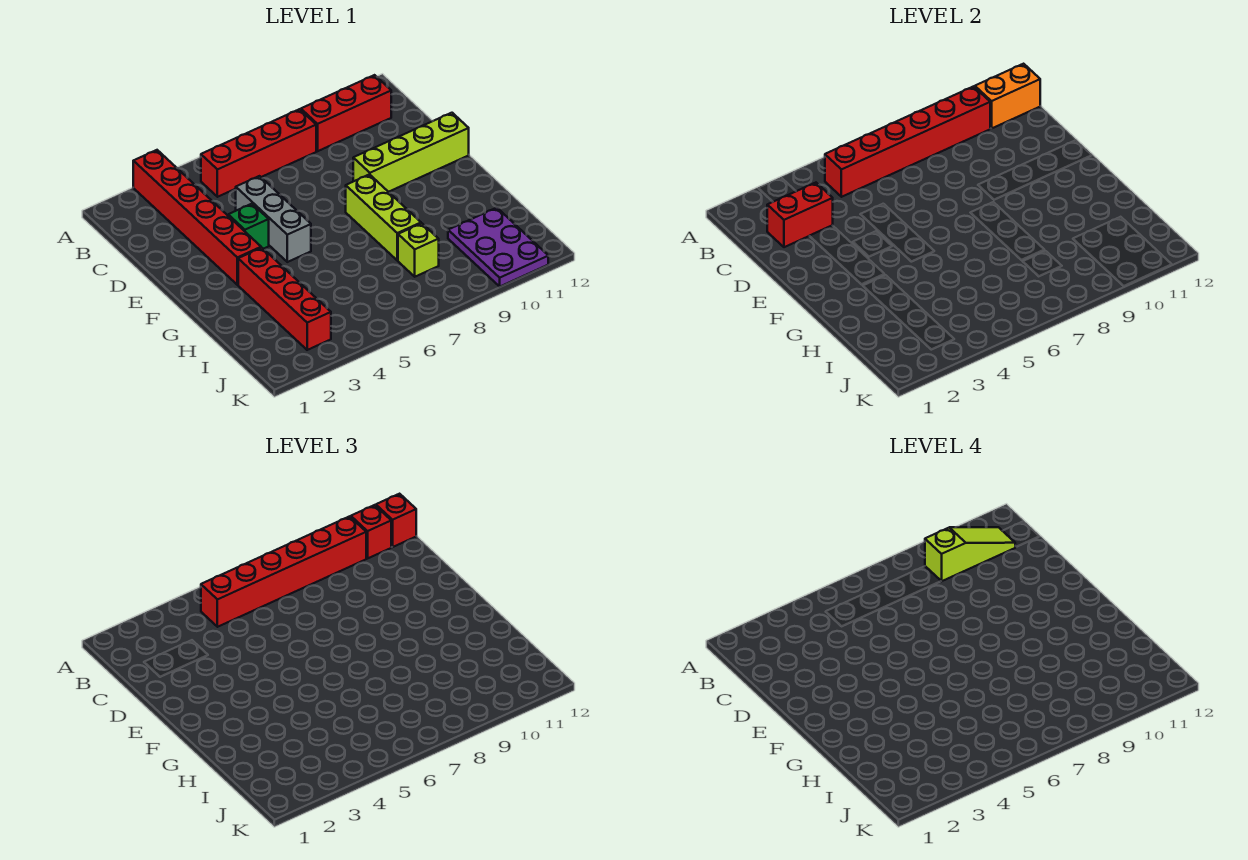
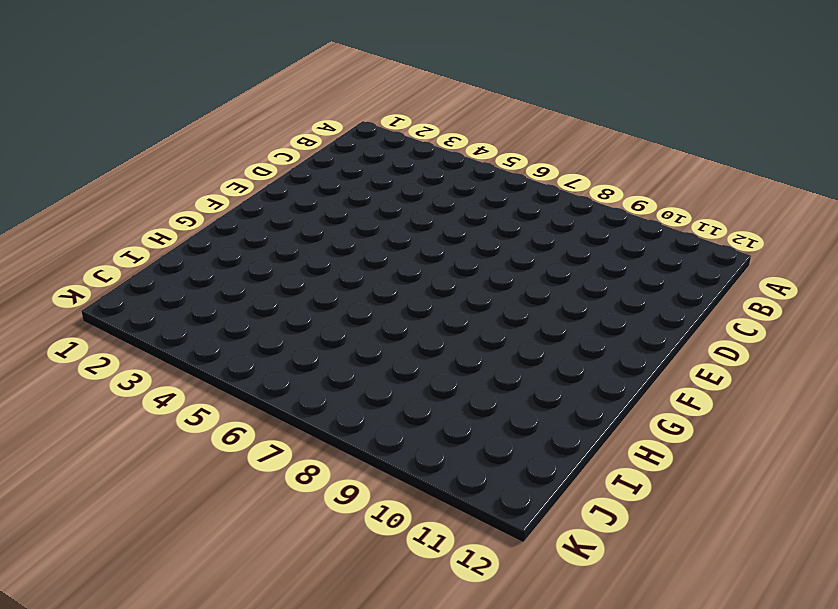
none -> red 1x6 brick [133,150,261,285]
none -> red 1x4 brick [201,109,316,197]
none -> red 1x3 brick [301,75,391,151]

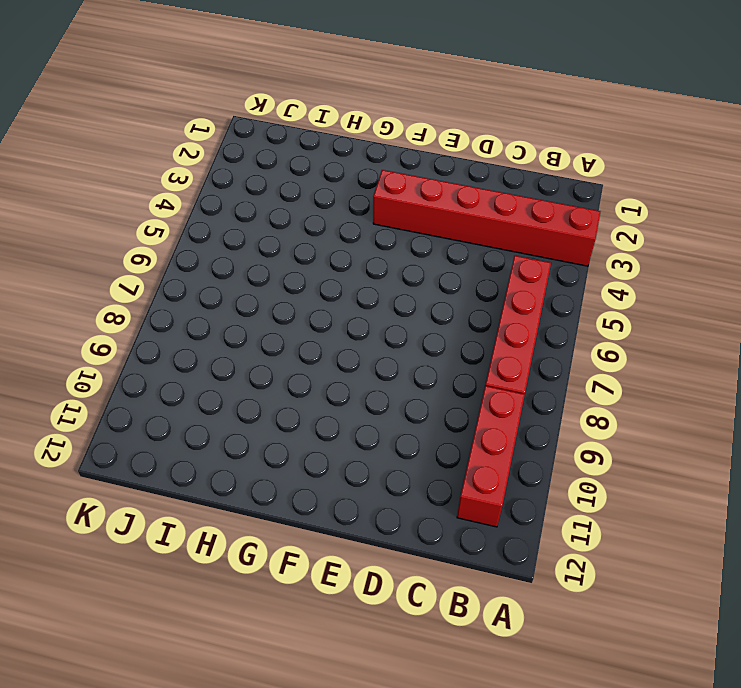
none -> grey 1x3 brick [236,176,311,262]
none -> green 1x1 brick [228,204,269,249]
none -> lime 1x4 brick [353,113,469,192]

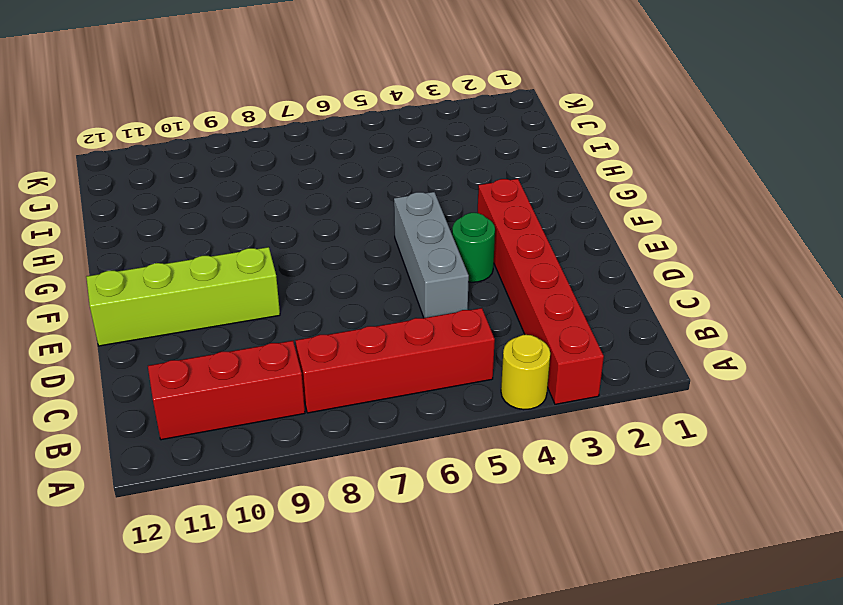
yellow 1x1 round brick [501,335,550,410] -> none
green 1x1 round brick [452,213,495,282] -> green 1x1 brick [228,204,269,249]
none -> lime 1x3 brick [346,174,421,260]
none -> red 1x4 brick [238,248,331,350]
none -> lime 1x1 brick [398,223,439,277]

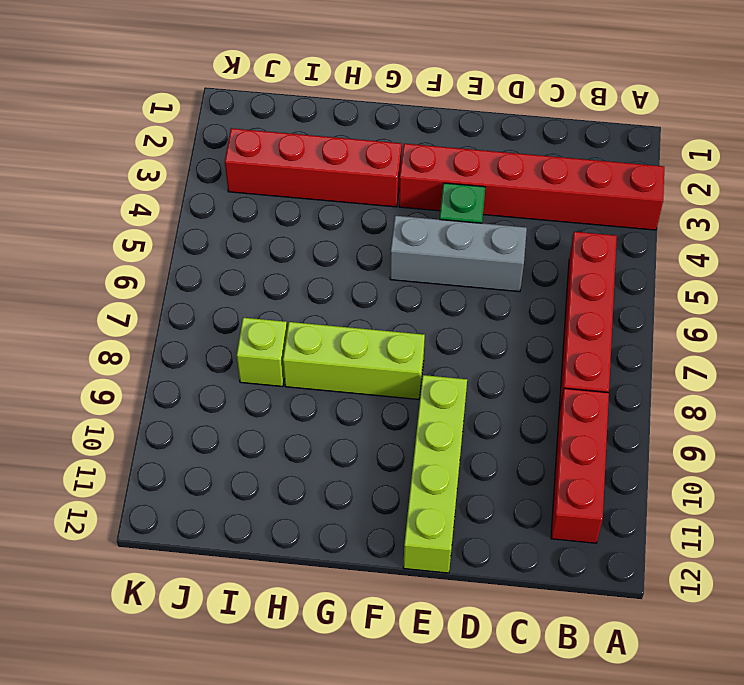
none -> purple 2x3 plate [448,208,548,286]
none -> red 1x6 brick [825,86,990,197]
none -> orange 1x2 brick [975,64,1040,129]

